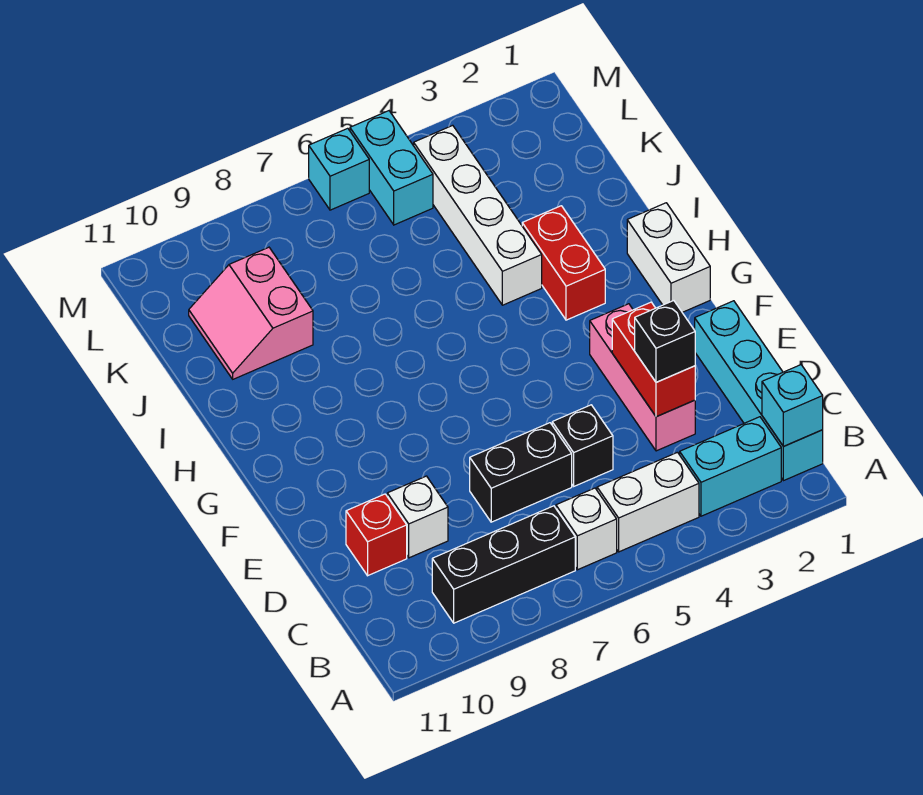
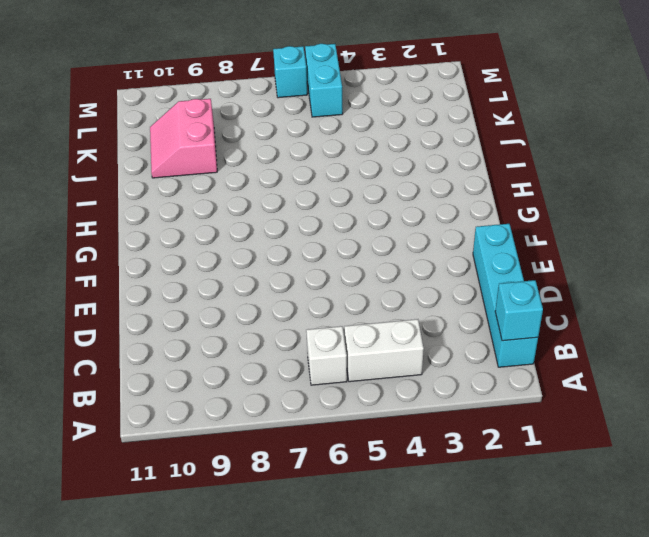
none -> cyan 1x2 brick [680,417,781,516]
none -> black 1x3 brick [432,506,575,623]
none -> pink 1x3 brick [590,304,695,451]

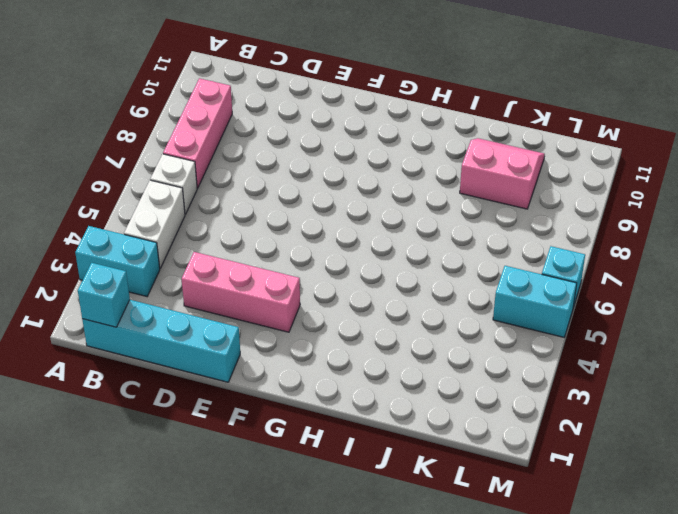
cyan 1x2 brick [75,226,160,297] -> cyan 1x2 brick turned to [680,417,781,516]
pink 1x3 brick [163,78,232,188] -> black 1x3 brick [432,506,575,623]
none -> black 1x1 brick [552,405,613,486]
none -> black 1x2 brick [470,423,572,522]
none -> white 1x1 brick [387,476,448,558]

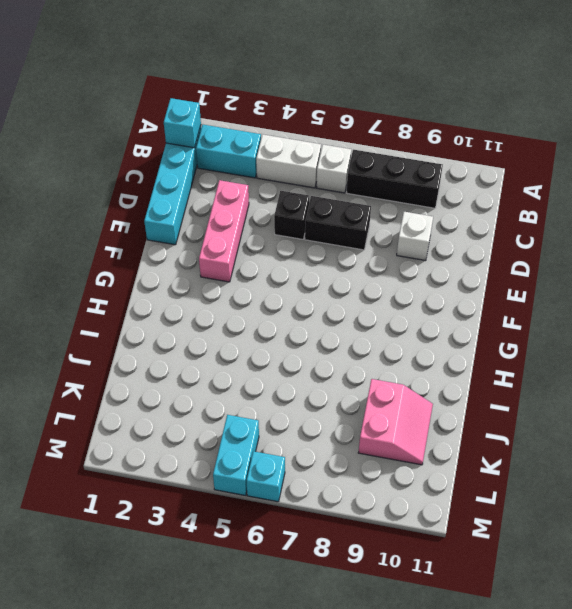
none -> red 1x1 brick [346,494,407,576]
none -> white 1x2 brick [627,203,710,312]
none -> red 1x2 brick [522,206,605,320]

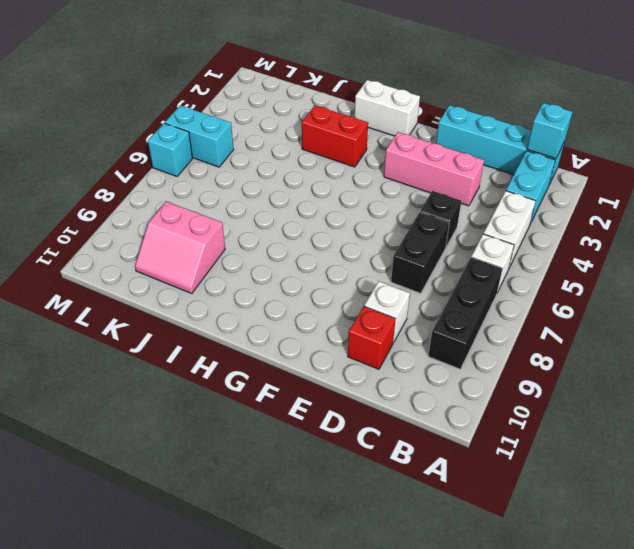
none -> white 1x4 brick [414,125,542,305]
none -> red 1x2 brick [612,302,695,417]
none -> black 1x1 brick [635,301,695,382]

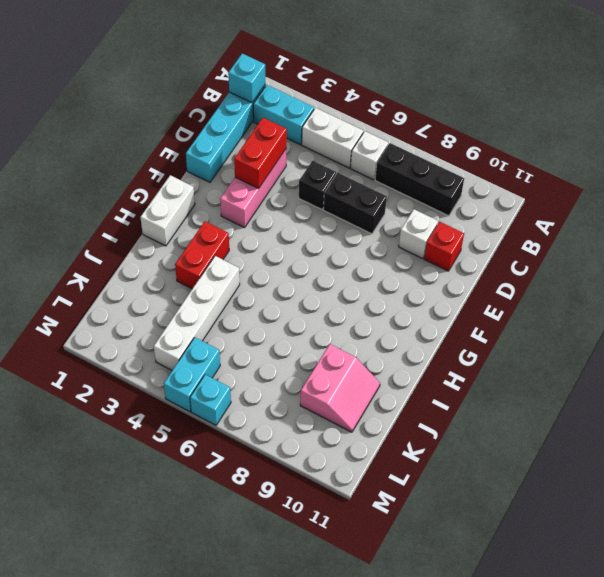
none -> black 1x1 brick [635,301,695,382]

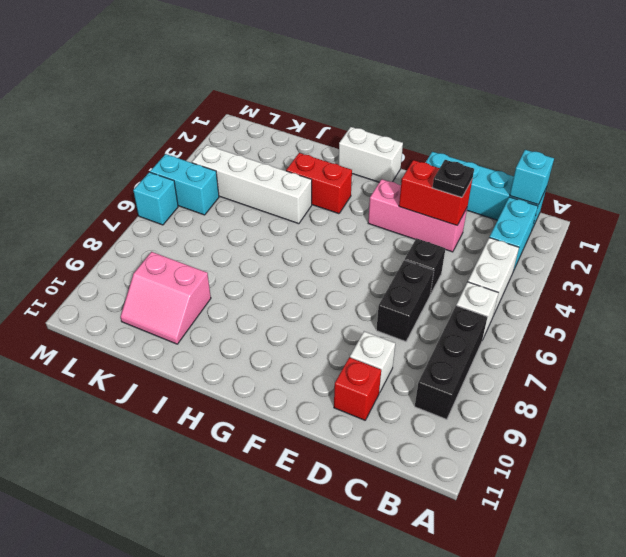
black 1x1 plate [432,160,474,197] -> black 1x1 brick [635,301,695,382]

